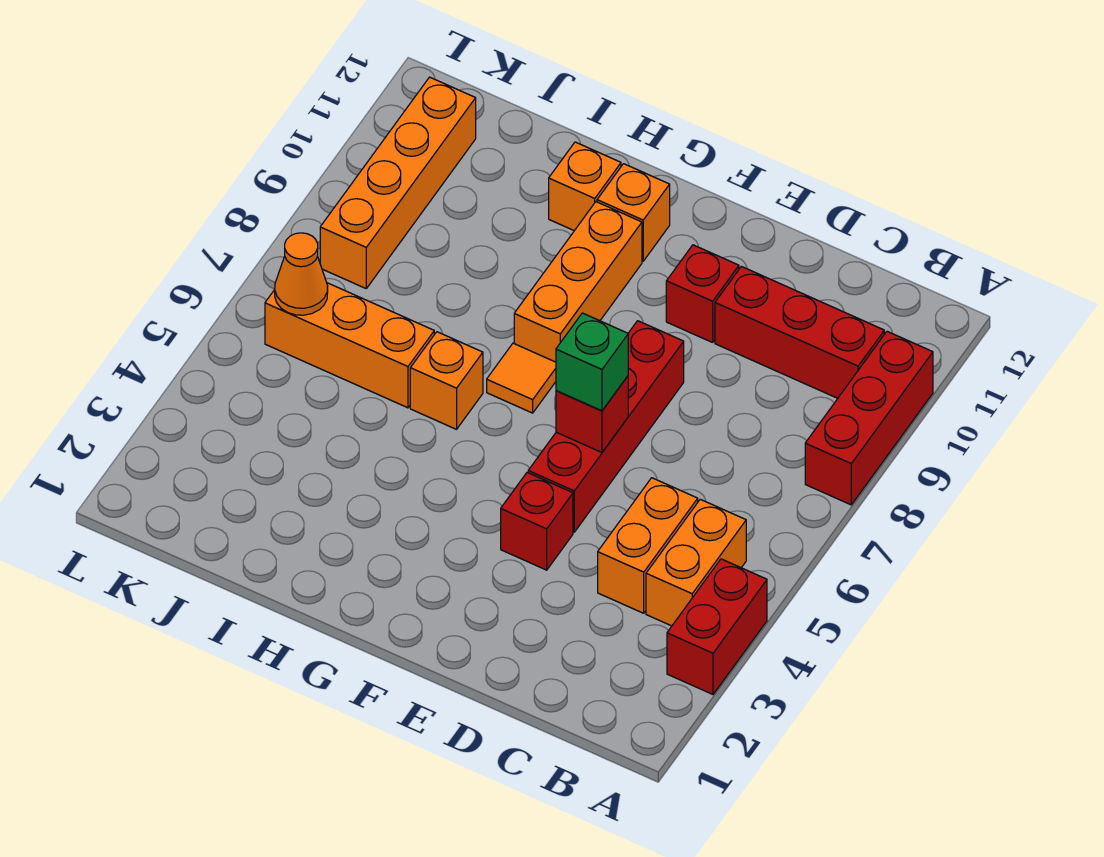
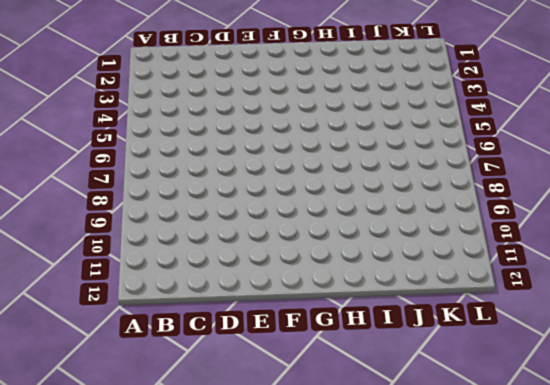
none -> red 1x2 brick [667,559,767,694]
none -> red 1x3 brick [805,331,933,505]
none -> orange 1x2 brick [646,499,746,626]

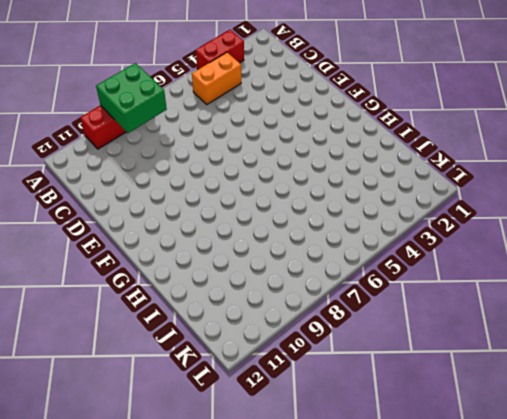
green 2x2 brick [96,63,167,133] -> none
none -> red 1x3 brick [715,266,884,398]
none -> orange 1x2 brick [598,478,698,613]
none -> red 1x1 brick [501,473,573,570]

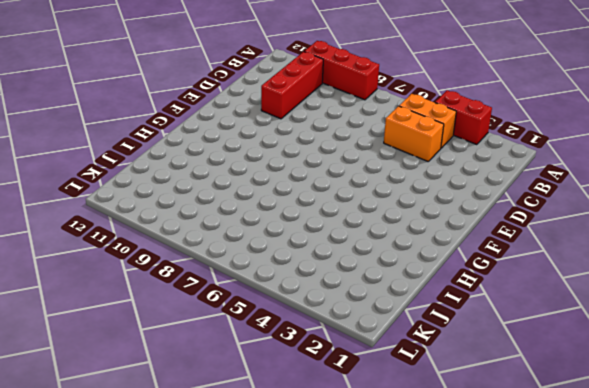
none -> red 1x1 brick [501,473,573,570]
none -> red 1x4 brick [528,321,684,532]
none -> red 1x1 brick [666,245,739,342]

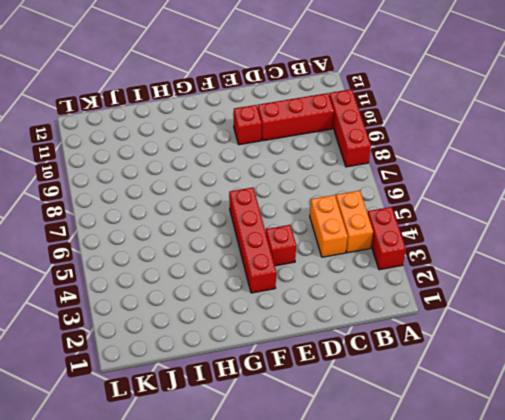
red 1x4 brick [229,188,276,293] -> red 1x4 brick moved to [528,321,684,532]
none -> orange 1x1 tile [487,343,556,413]
none -> orange 1x3 brick [514,202,642,362]
none -> orange 1x1 brick [597,164,670,261]

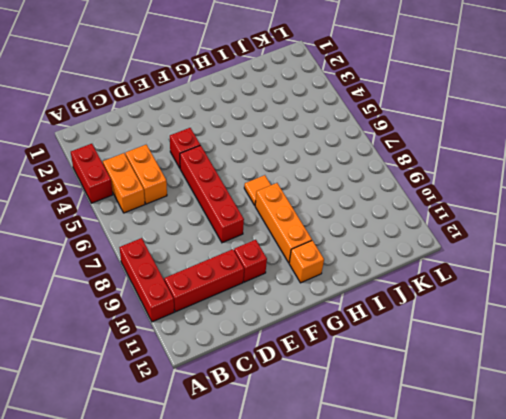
none -> orange 1x1 brick [410,332,483,429]
none -> orange 1x1 brick [549,142,621,231]
none -> orange 1x3 brick [265,283,434,408]

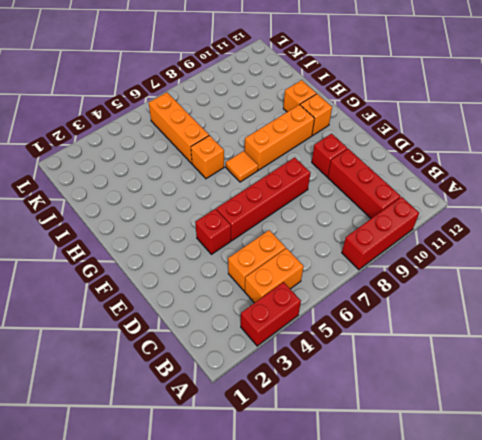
none -> orange 1x4 brick [320,77,476,288]
none -> red 1x1 brick [556,376,628,452]
none -> orange 1x1 cone [275,233,328,315]

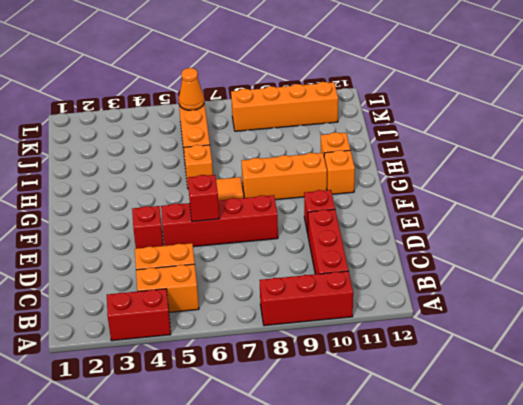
none -> green 1x1 brick [556,313,628,411]

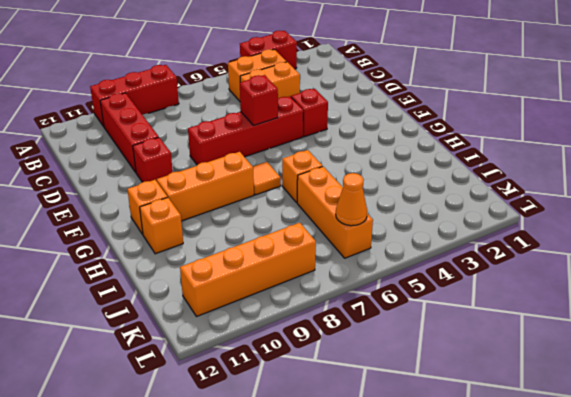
none -> green 1x1 brick [556,313,628,411]

